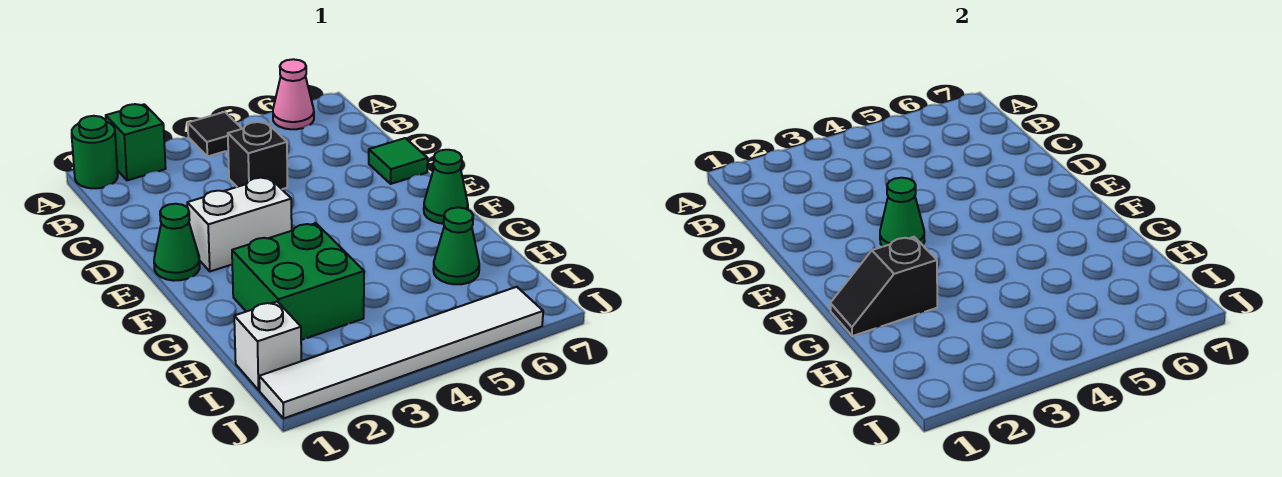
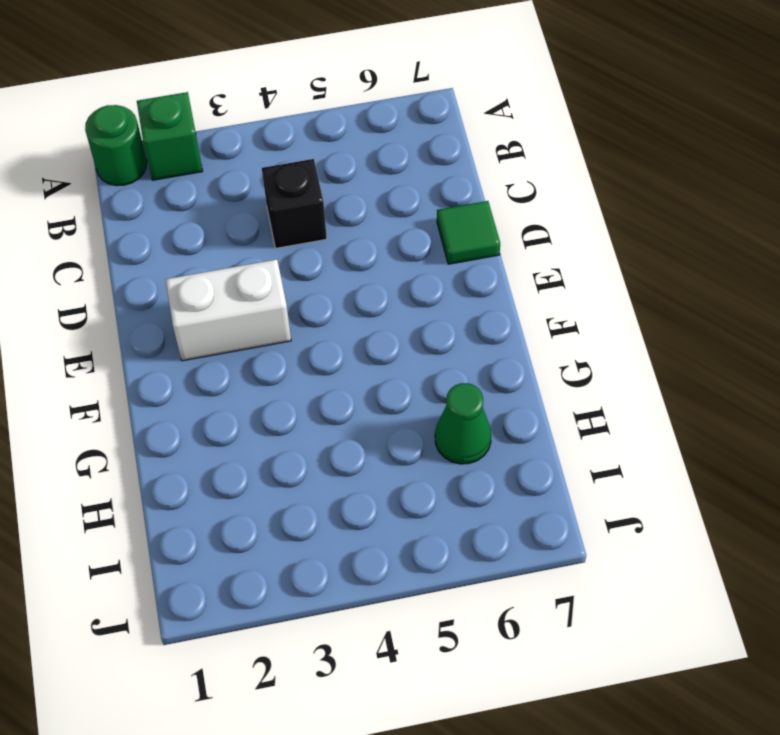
none -> black 1x1 tile [188,112,242,157]
none -> pink 1x1 cone [273,59,314,129]
none -> green 1x1 cone [154,204,200,281]

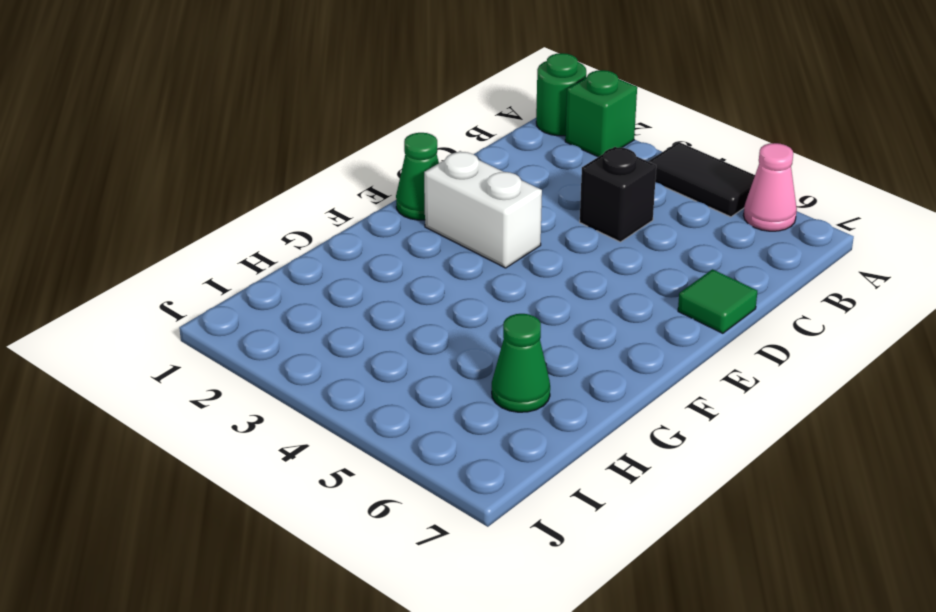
black 1x2 tile [648,142,755,217] -> black 1x1 tile [188,112,242,157]
none -> green 1x1 cone [424,150,468,224]
none -> green 2x2 brick [232,223,364,340]
none -> white 1x1 brick [234,302,301,390]

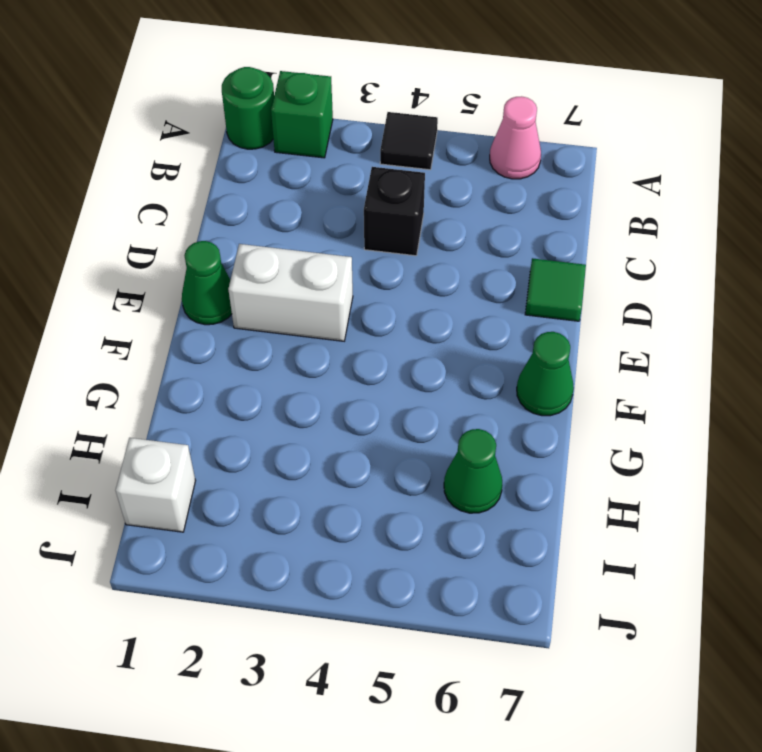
none -> green 2x2 brick [232,223,364,340]
none -> white 1x6 tile [259,287,543,419]
none -> green 1x1 cone [880,178,925,247]

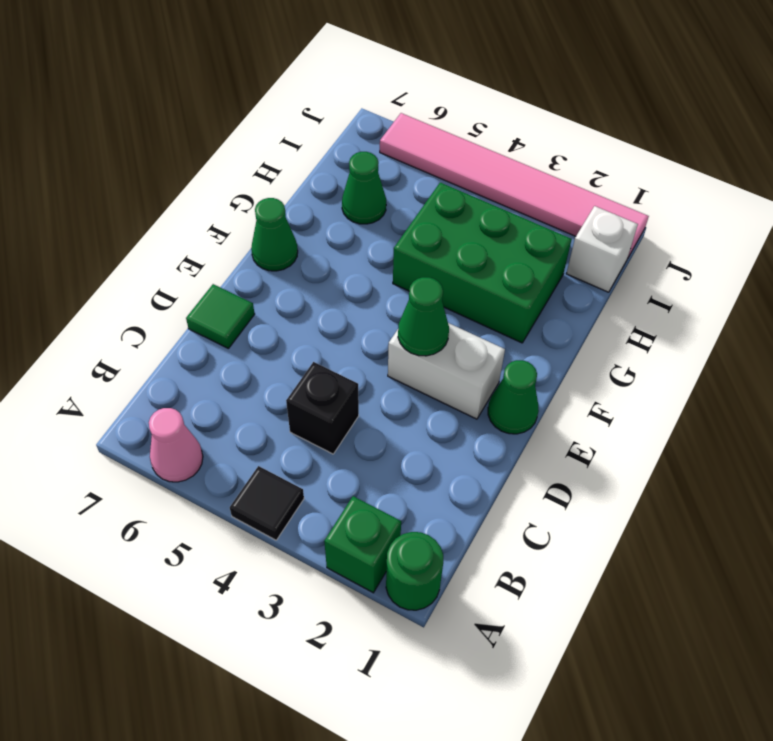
green 2x3 brick [393,182,572,343] -> green 2x2 brick [232,223,364,340]
pink 1x6 tile [380,113,649,257] -> white 1x6 tile [259,287,543,419]
none -> black 1x2 slope [830,237,937,336]

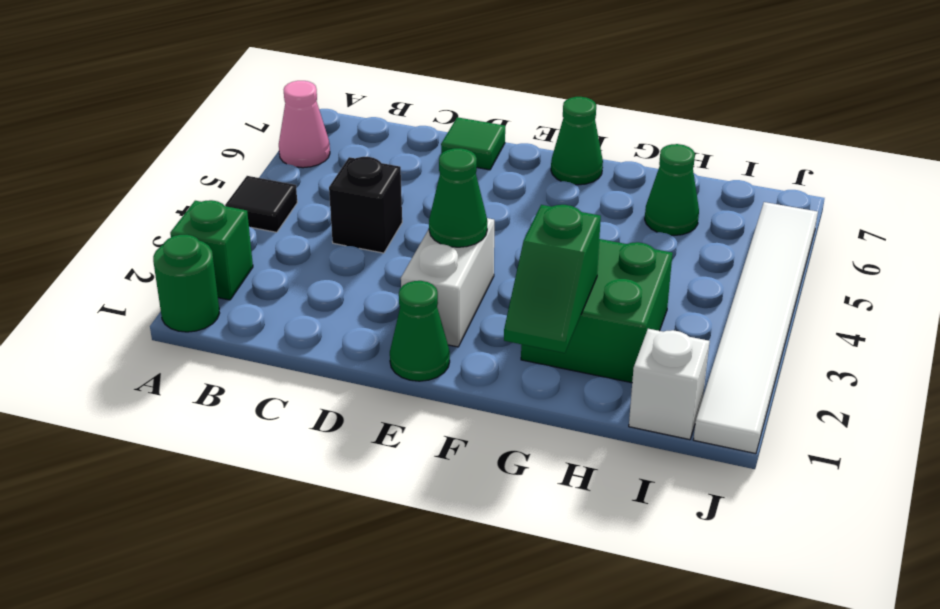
green 1x2 slope [504,205,601,353] -> black 1x2 slope [830,237,937,336]

